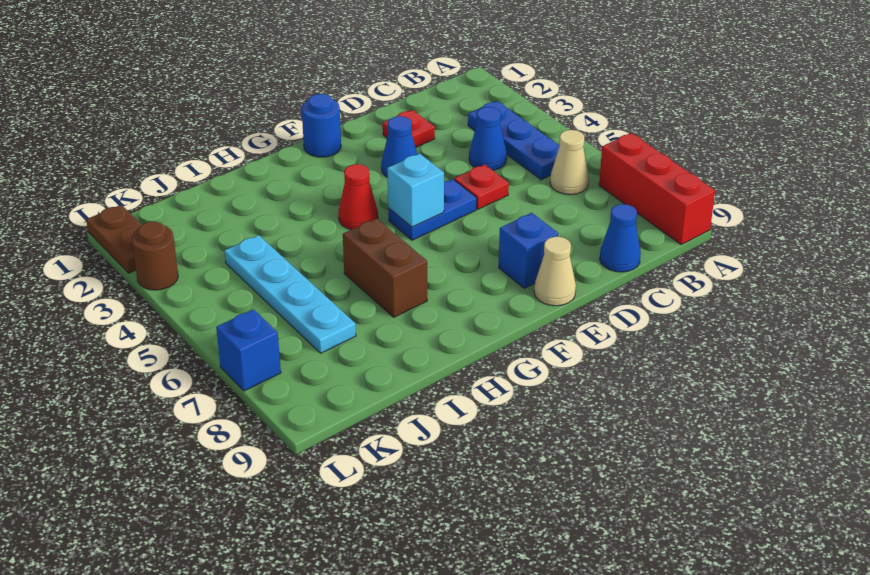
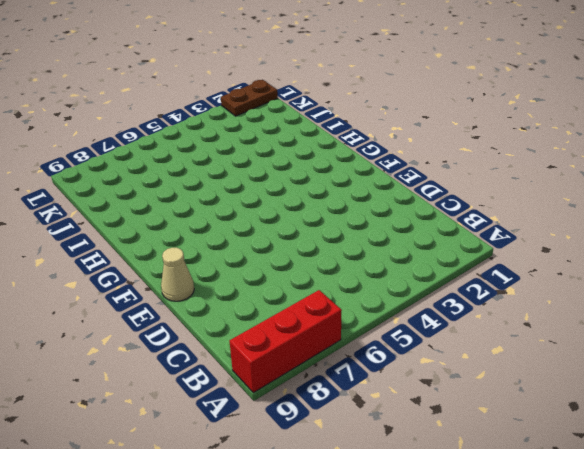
none -> blue 1x3 plate [468,101,560,180]
none -> tan 1x1 cone [550,130,589,195]
none -> blue 1x1 cone [469,107,507,170]

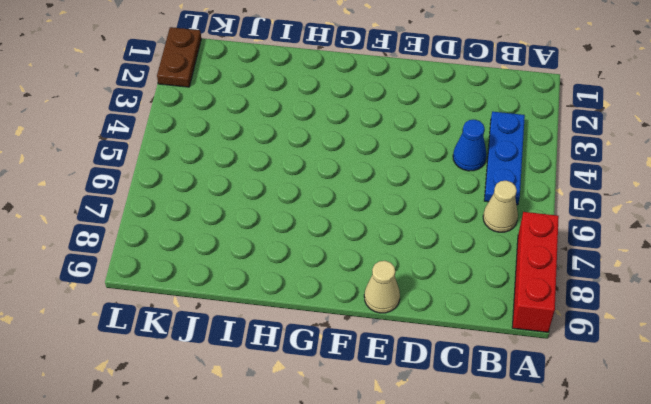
none -> blue 1x1 cone [600,204,641,272]
none -> red 1x1 plate [383,110,435,147]
none -> red 1x1 plate [454,165,509,209]

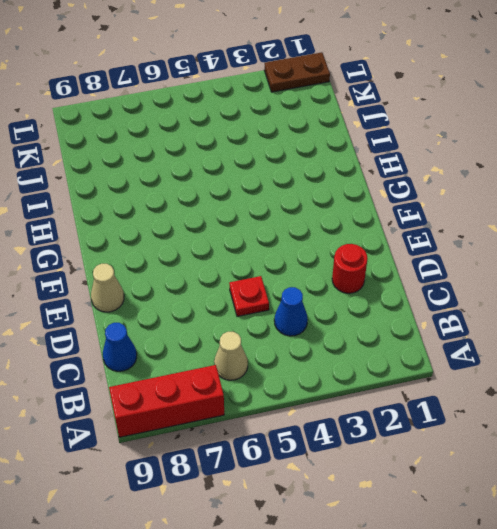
red 1x1 round brick [332,244,368,293] -> red 1x1 plate [383,110,435,147]
none -> blue 1x3 plate [468,101,560,180]
none -> blue 1x1 cone [381,116,417,177]
none -> blue 1x2 plate [388,179,477,240]

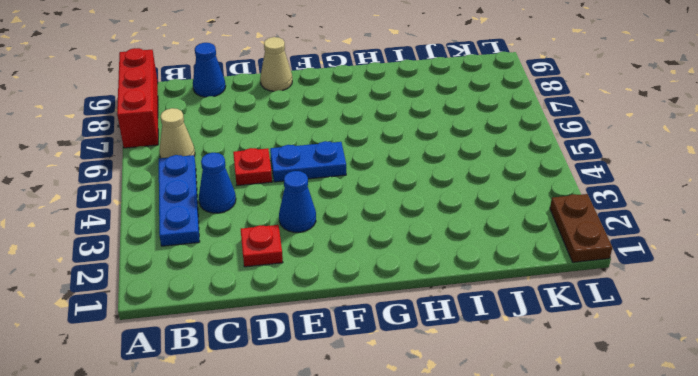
none -> blue 1x1 brick [499,213,558,288]
none -> blue 1x1 round brick [302,94,341,157]
none -> red 1x1 cone [338,164,378,230]

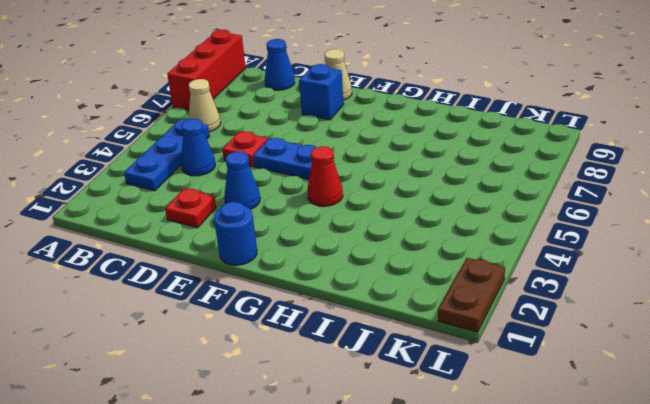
none -> brown 1x2 brick [343,218,427,317]
none -> cyan 1x4 plate [224,235,356,353]
none -> brown 1x1 round brick [132,222,178,290]

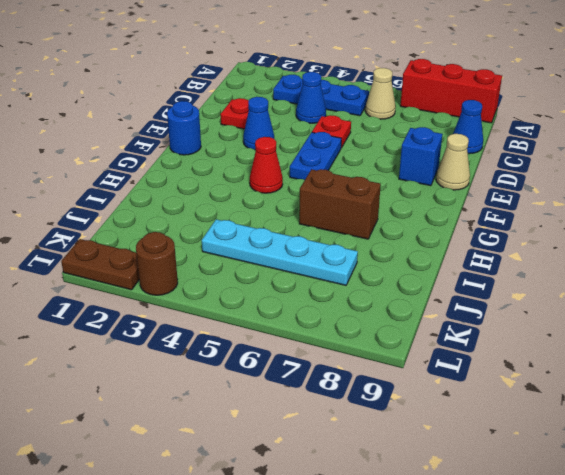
none -> blue 1x1 brick [216,309,281,391]
none -> cyan 1x1 brick [387,154,444,227]

